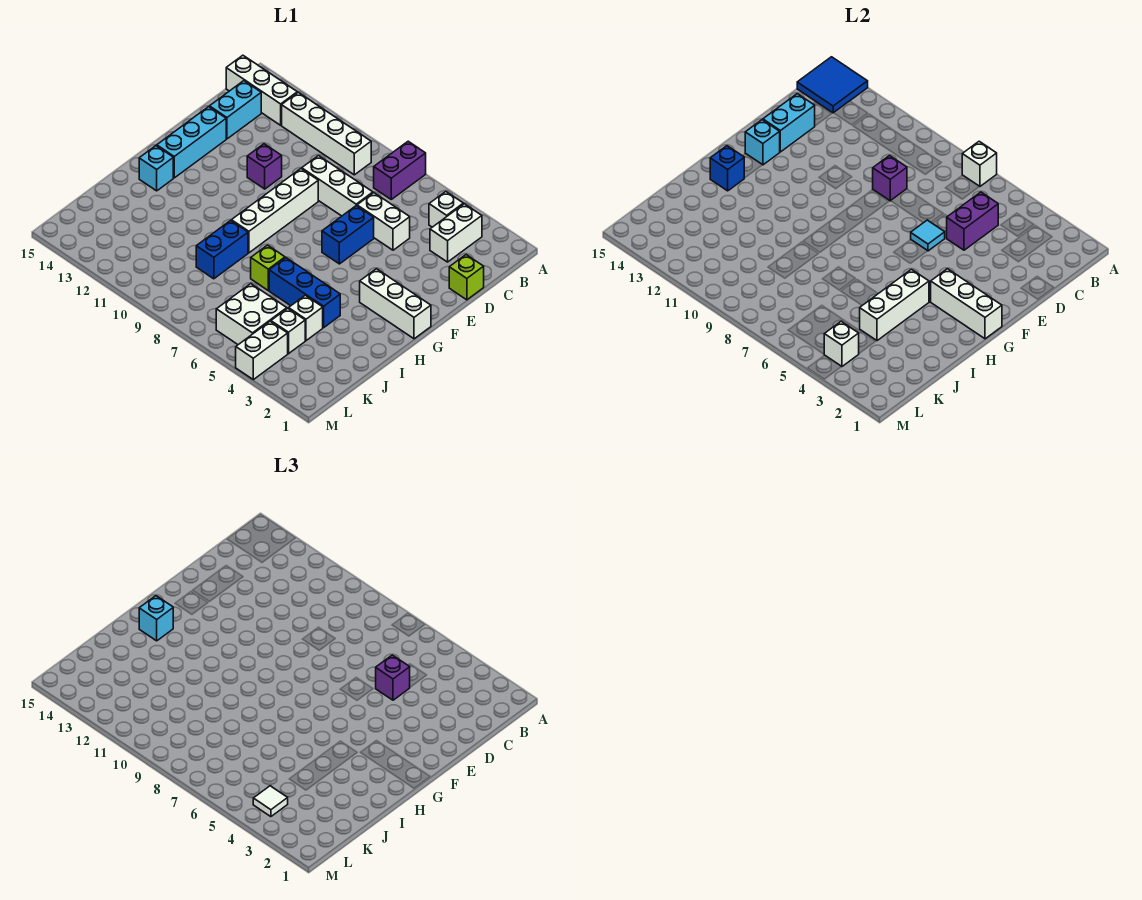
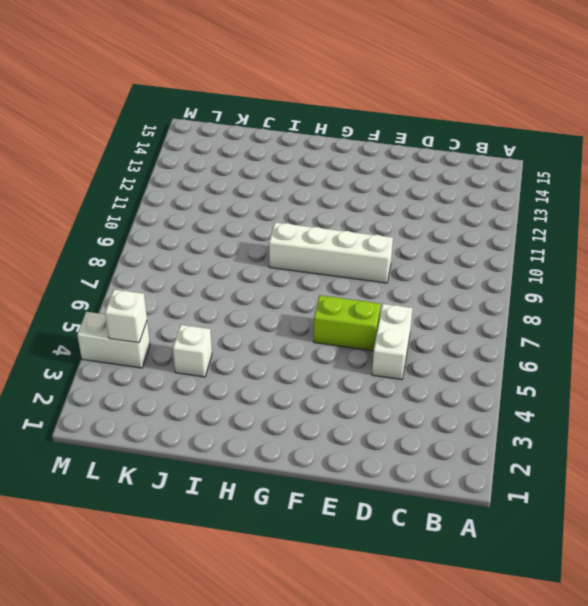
lime 1x2 brick [314,295,381,351] -> blue 1x2 brick [322,206,374,264]
none -> purple 1x2 brick [374,141,426,199]
none -> white 1x2 brick [430,204,482,262]
none -> white 1x1 brick [429,192,463,227]
none -> white 1x4 brick [282,92,371,175]

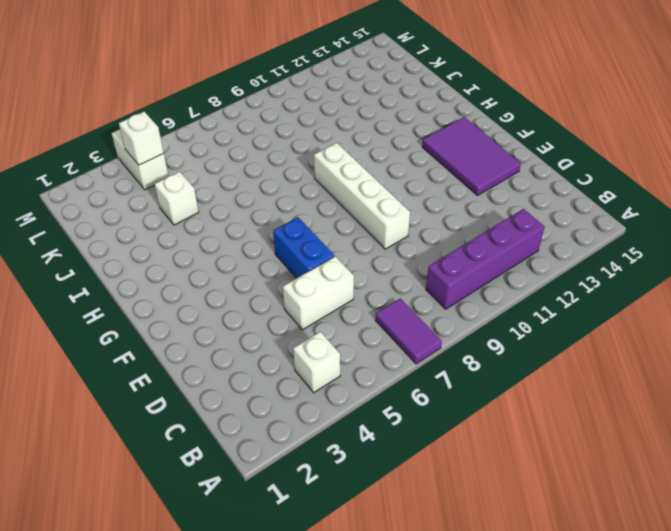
purple 1x2 tile [376,298,442,364] -> purple 1x2 brick [374,141,426,199]
purple 1x4 brick [426,209,545,309] -> white 1x4 brick [282,92,371,175]
purple 2x3 tile [422,117,521,195] -> cyan 1x3 brick [157,107,226,178]
none -> white 1x2 brick [430,204,482,262]
none -> white 1x3 brick [226,55,297,125]
none -> cyan 1x2 brick [209,81,261,139]
none -> lime 1x1 brick [449,255,484,300]

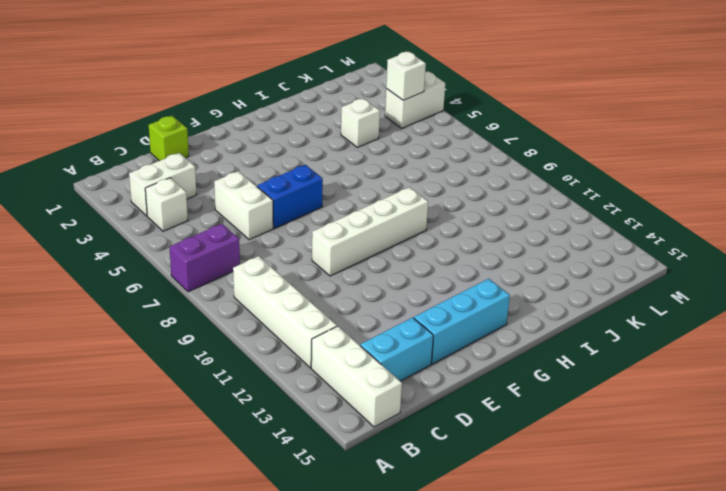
none -> white 1x3 brick [302,156,373,216]
none -> purple 1x1 brick [247,144,282,189]
none -> white 1x3 brick [360,269,431,339]
none -> cyan 1x1 brick [139,146,173,191]

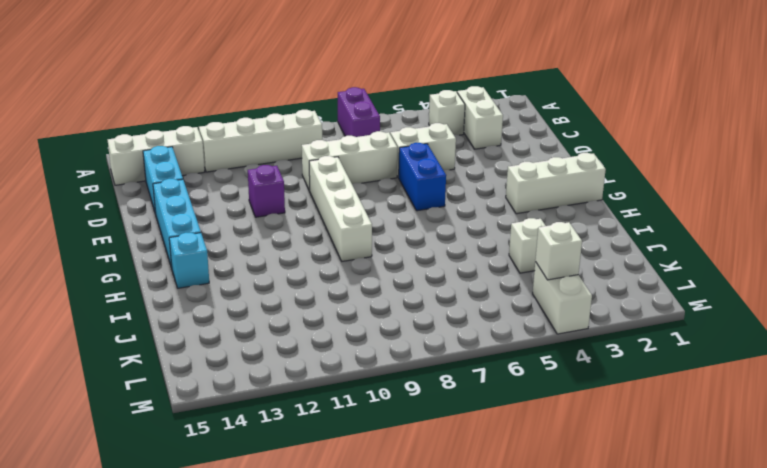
none -> lime 1x1 brick [449,255,484,300]
none -> blue 1x3 brick [269,258,340,328]
none -> lime 1x1 brick [251,245,285,290]
none -> blue 1x2 brick [196,221,248,279]

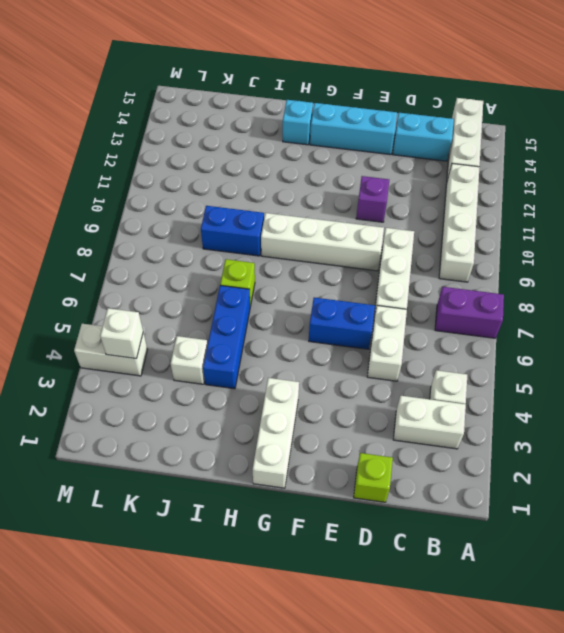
none -> white 1x1 brick [271,308,305,354]
none -> white 2x2 brick [216,284,287,345]
none -> white 1x1 brick [962,141,997,186]
none -> blue 2x2 tile [797,57,868,113]

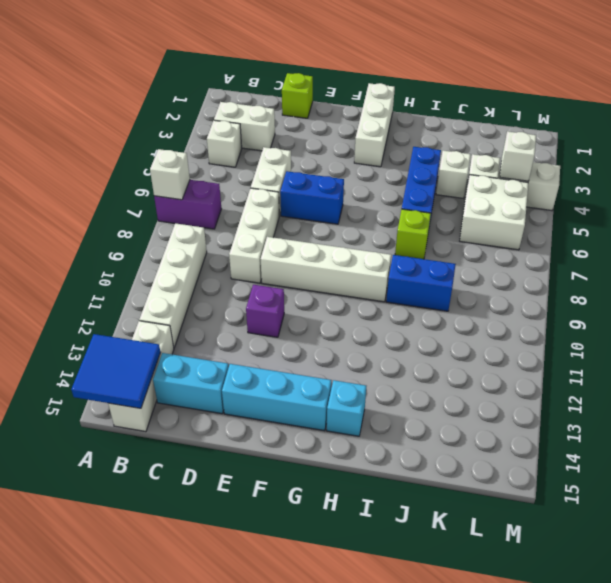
none -> purple 1x2 brick [947,192,998,250]
none -> purple 1x1 brick [873,156,907,201]
none -> cyan 1x2 brick [763,94,815,152]
none -> cyan 1x1 tile [911,220,945,251]

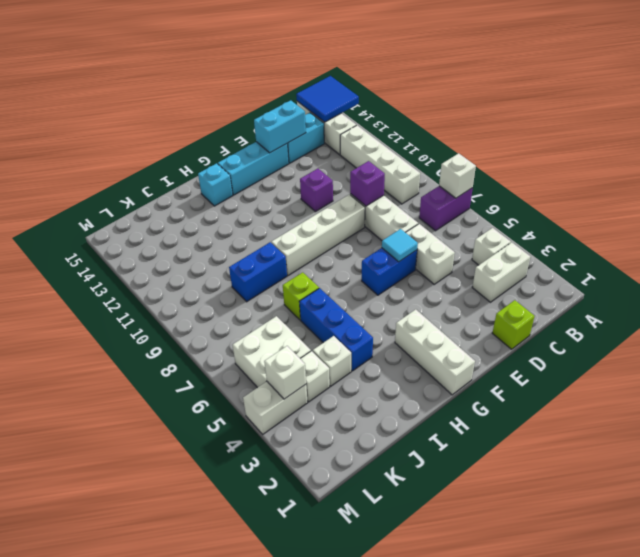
none -> purple 1x2 brick [947,192,998,250]
none -> cyan 1x1 brick [745,120,780,165]
none -> white 1x3 brick [931,269,1002,339]
none -> white 1x3 brick [860,269,929,341]

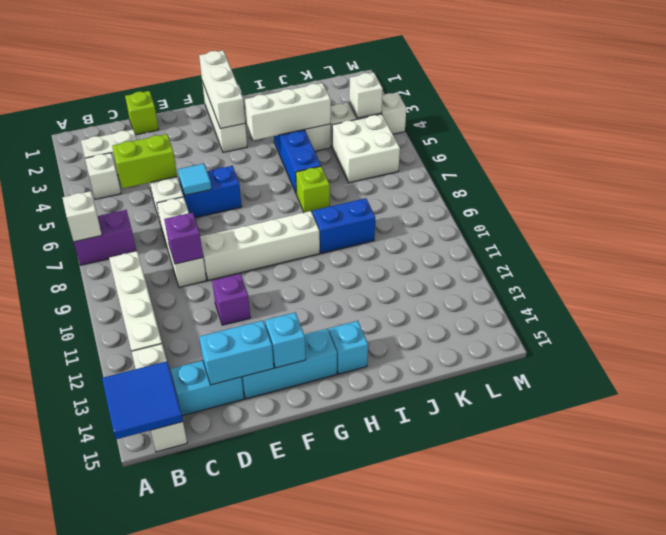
lime 1x2 brick [112,134,177,188] -> purple 1x2 brick [947,192,998,250]
none -> blue 1x1 brick [710,146,744,191]
none -> purple 1x1 brick [376,655,410,700]
none -> cyan 1x1 brick [139,596,173,641]
none -> white 1x1 tile [253,786,288,817]

